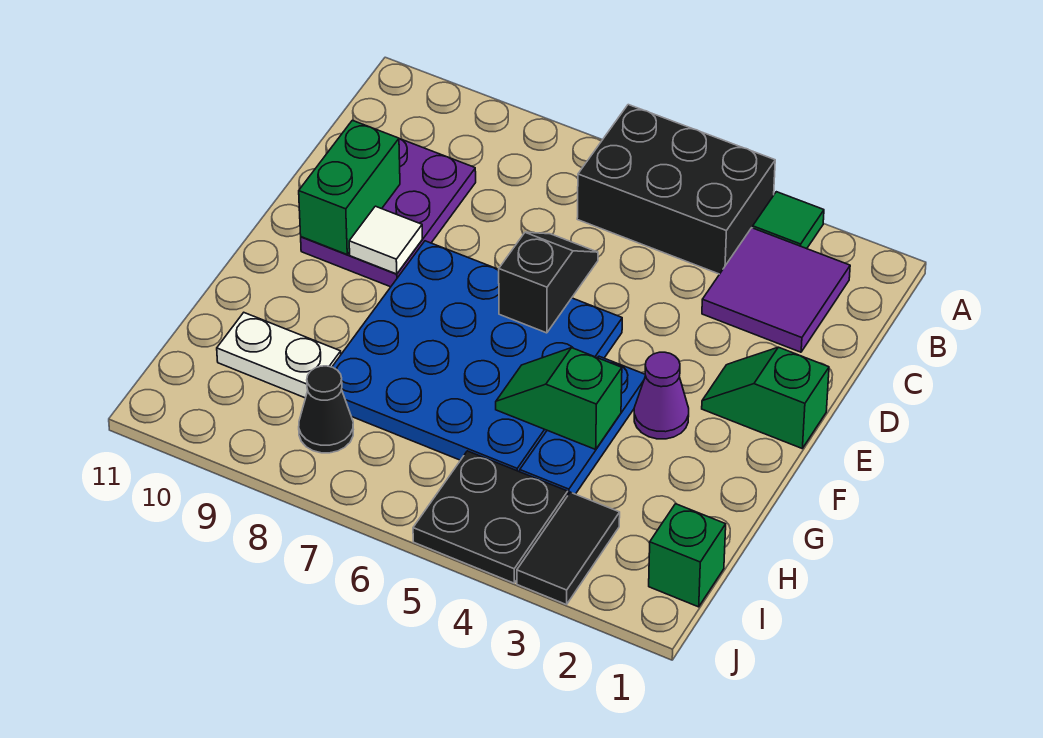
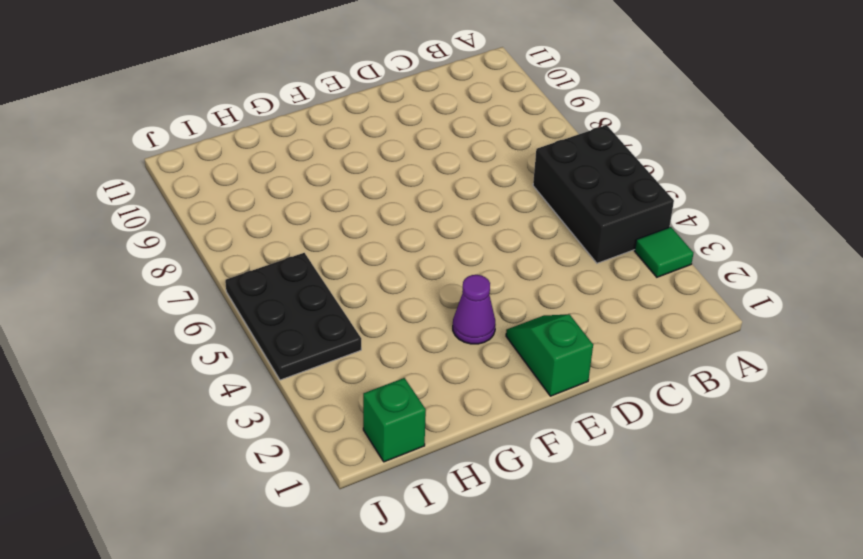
black 2x3 plate [225,253,361,380] -> black 2x2 plate [413,451,568,583]
none -> purple 2x2 tile [702,228,850,352]
none -> purple 2x3 plate [301,139,476,287]
none -> blue 4x4 plate [332,241,622,472]

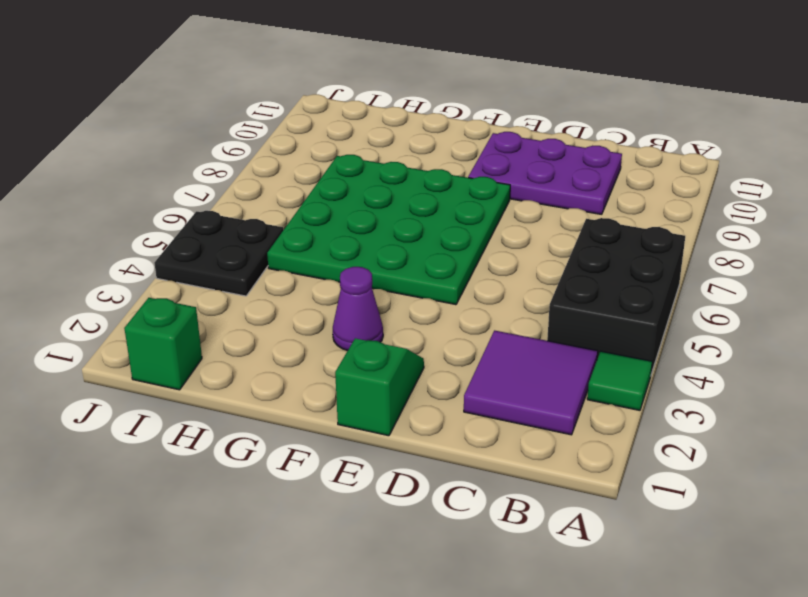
green 4x4 plate [267,155,510,305] -> blue 4x4 plate [332,241,622,472]
none -> blue 1x3 plate [520,356,646,495]
none -> white 1x2 plate [217,313,341,398]
none -> black 1x2 tile [517,492,620,605]

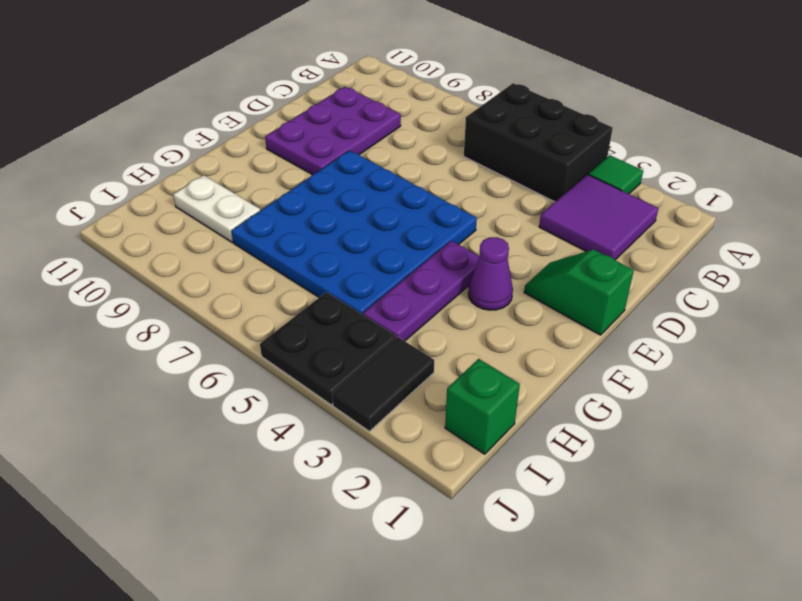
purple 1x3 plate [363,241,480,341] -> blue 1x3 plate [520,356,646,495]
none -> black 1x1 cone [299,366,353,453]
none -> black 1x2 slope [499,232,598,333]
none -> green 1x2 brick [299,120,400,254]

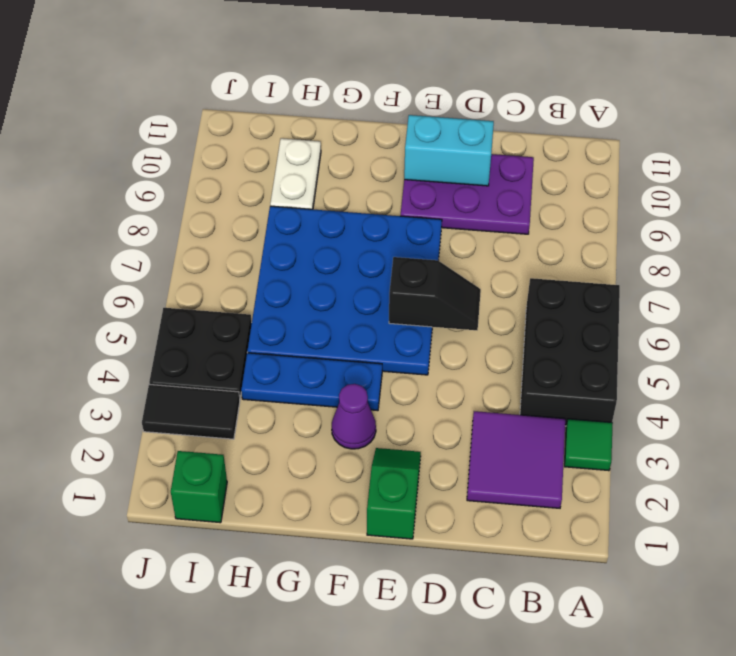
cyan 1x2 brick [404,115,494,186] -> green 1x2 brick [299,120,400,254]
none -> black 1x1 cone [299,366,353,453]
none -> white 1x1 tile [349,206,422,274]
none -> green 1x2 slope [496,348,622,449]

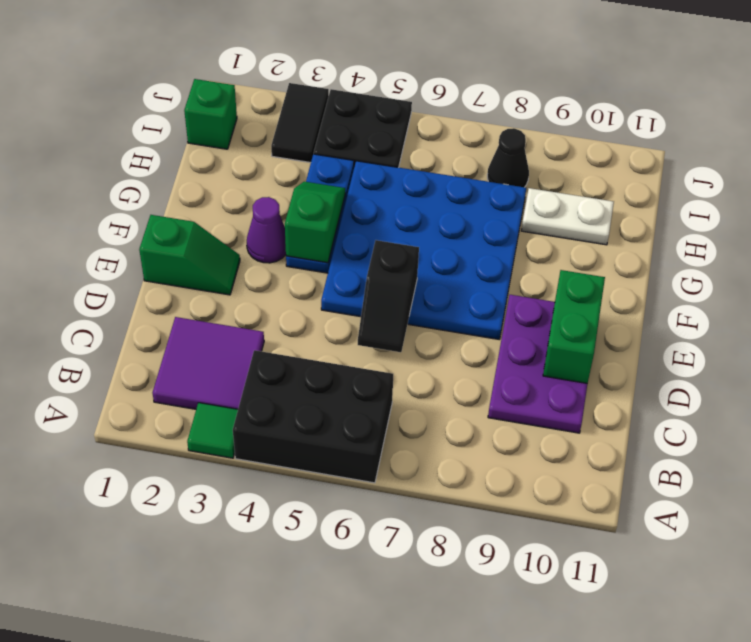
green 1x2 slope [285,181,345,263] -> green 1x2 slope turned to [496,348,622,449]
none -> white 1x1 tile [349,206,422,274]

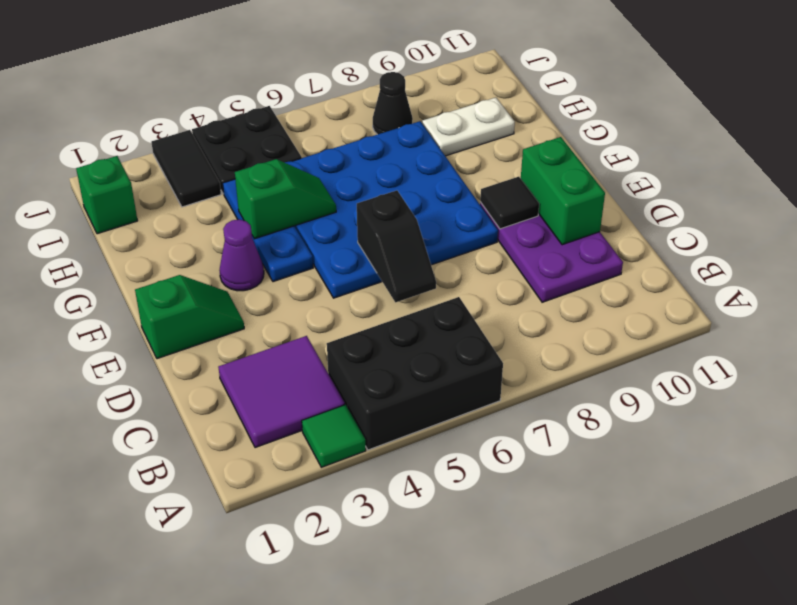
black 1x1 tile [480,177,539,229] -> white 1x1 tile [349,206,422,274]

